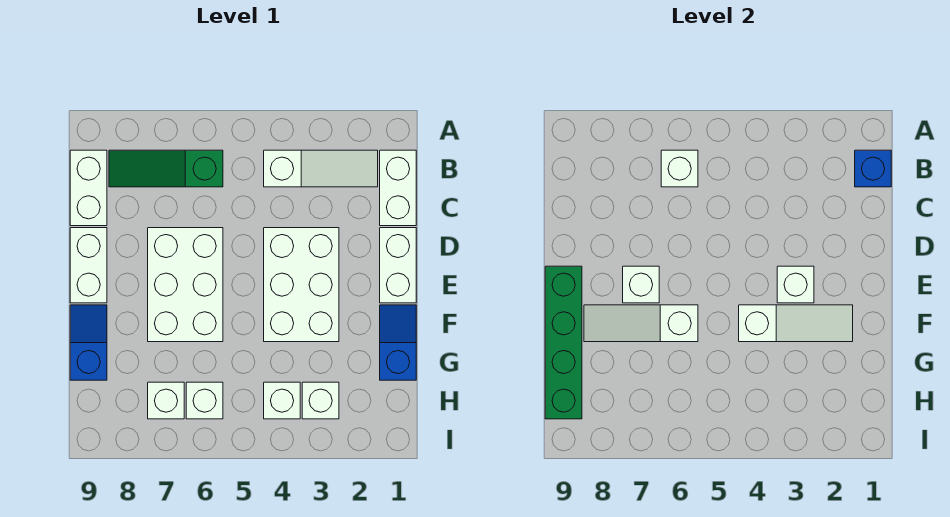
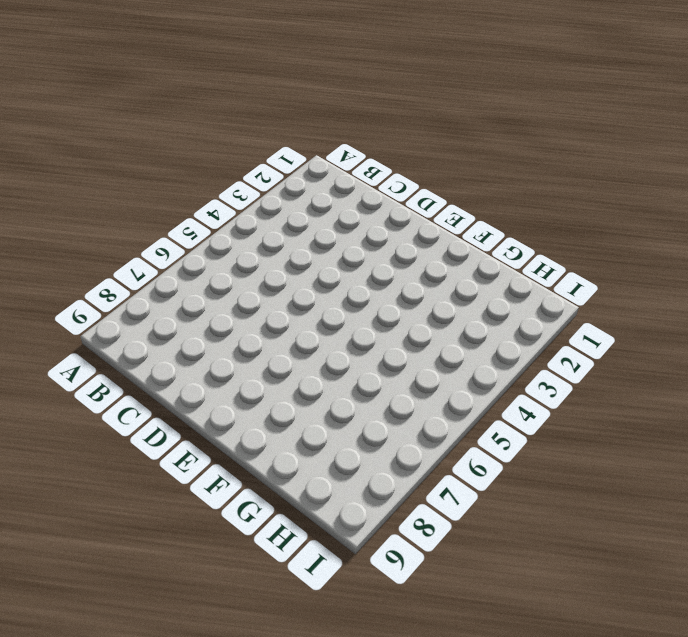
none -> white 1x2 brick [380,150,416,226]
none -> white 1x3 slope [264,150,378,187]
none -> green 1x3 slope [109,150,223,187]

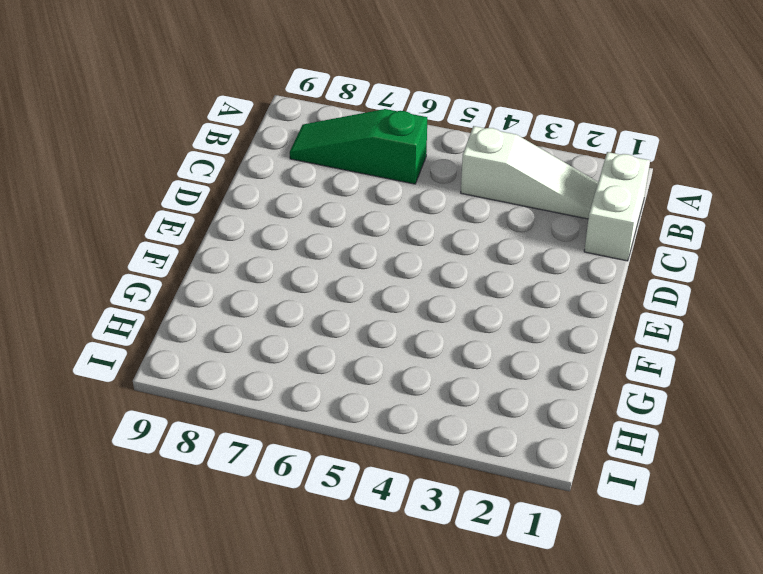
none -> white 1x2 brick [70,150,107,226]
none -> white 1x2 brick [380,228,416,303]
none -> white 2x3 brick [264,228,339,342]

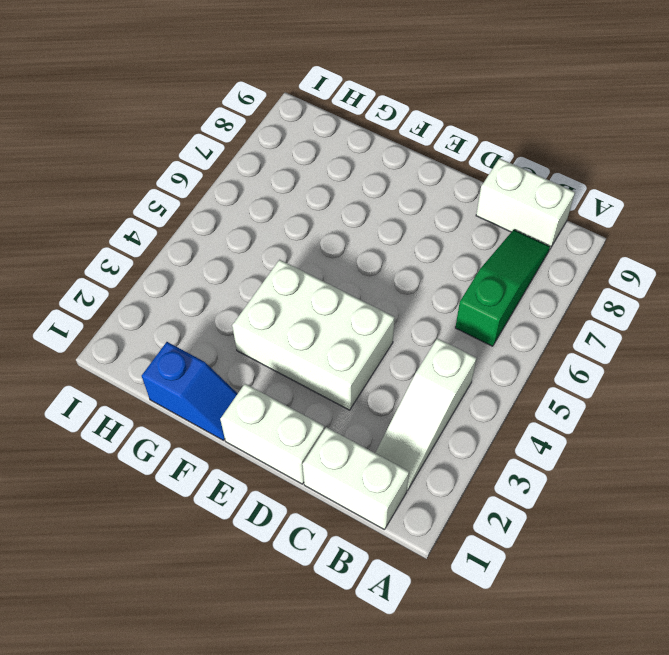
none -> white 2x3 brick [148,228,223,342]
none -> white 1x2 brick [70,228,107,303]
none -> blue 1x2 slope [70,305,107,380]

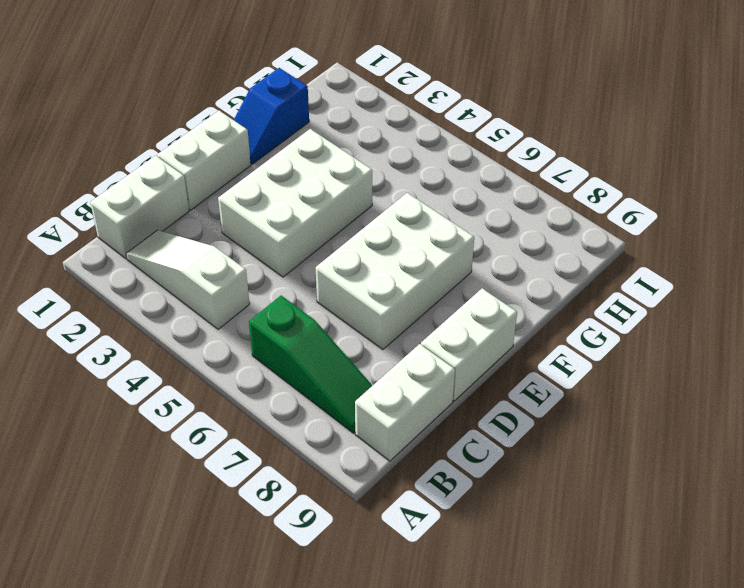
none -> blue 1x2 slope [70,305,107,380]
none -> white 1x1 brick [302,382,339,419]
none -> white 1x1 brick [264,382,300,419]

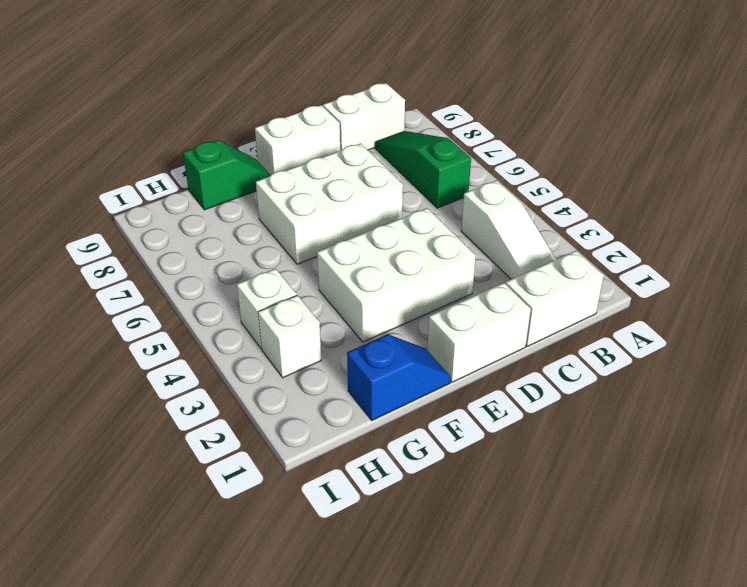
green 1x2 slope [183,140,271,210] -> blue 1x2 slope [70,305,107,380]
none -> white 1x1 brick [186,382,223,419]
none -> white 1x1 brick [148,382,184,419]
none -> blue 1x1 brick [855,150,891,187]

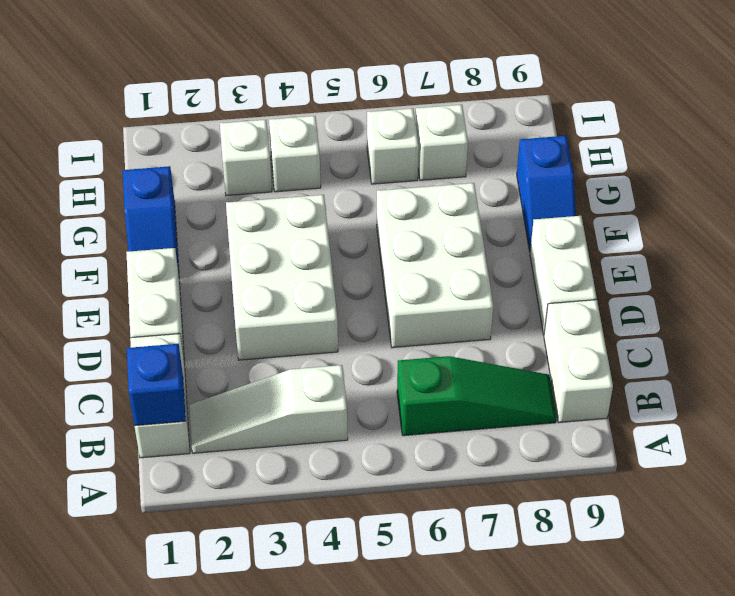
none -> white 1x1 brick [661,150,698,187]
none -> white 1x1 brick [777,266,814,303]
none -> white 1x1 brick [623,266,659,303]

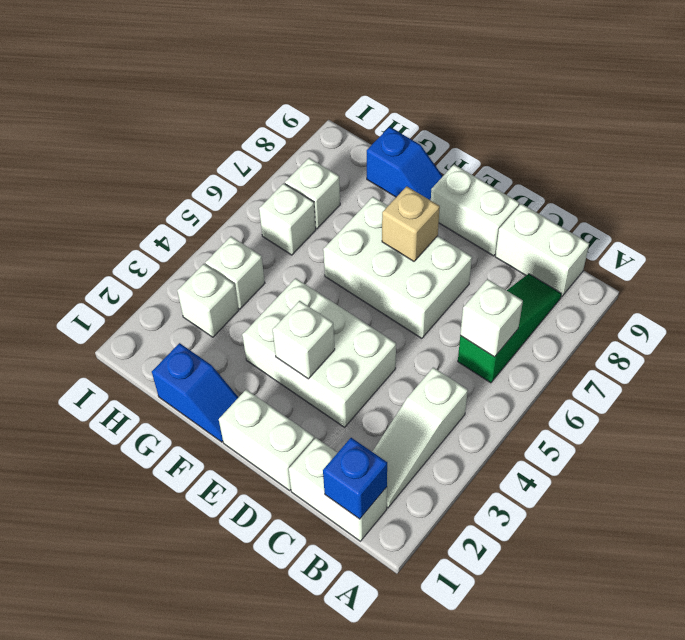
tan 1x1 brick [382,186,440,261] -> white 1x1 brick [623,266,659,303]
none -> green 1x4 brick [545,266,582,419]
none -> white 1x3 slope [739,305,853,342]
none -> white 1x3 slope [584,305,698,342]

